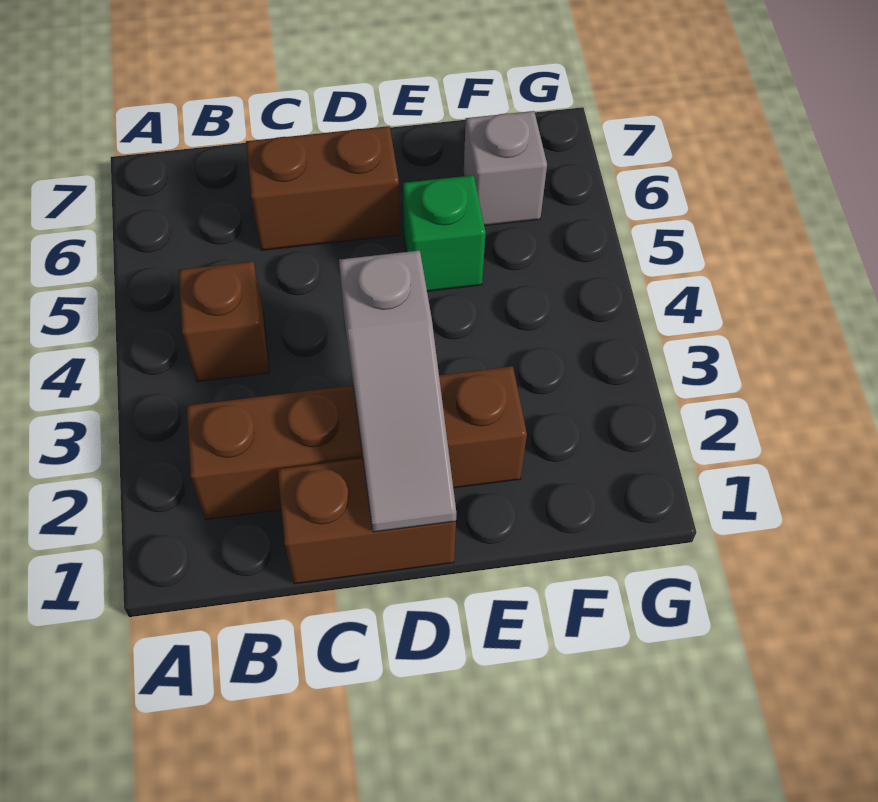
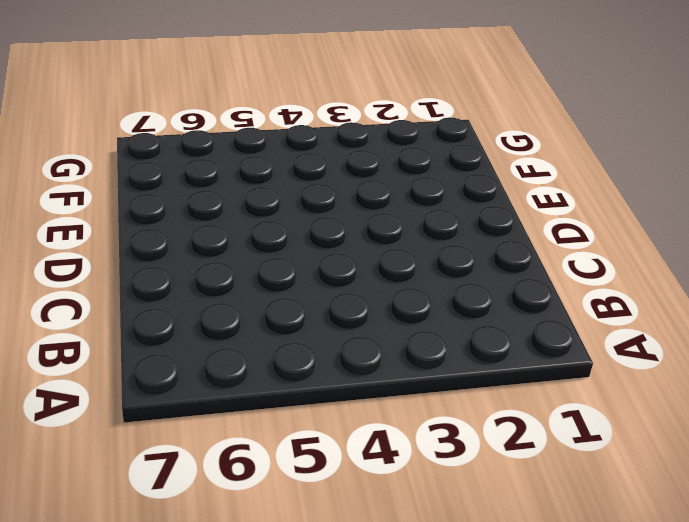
none -> brown 1x4 brick [187,366,527,519]
none -> brown 1x1 brick [178,261,269,382]

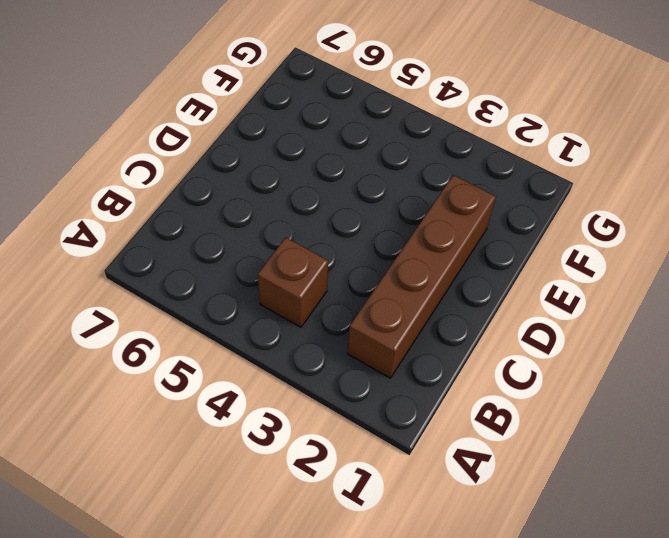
none -> brown 1x2 brick [278,459,456,584]
none -> brown 1x2 brick [246,126,400,250]

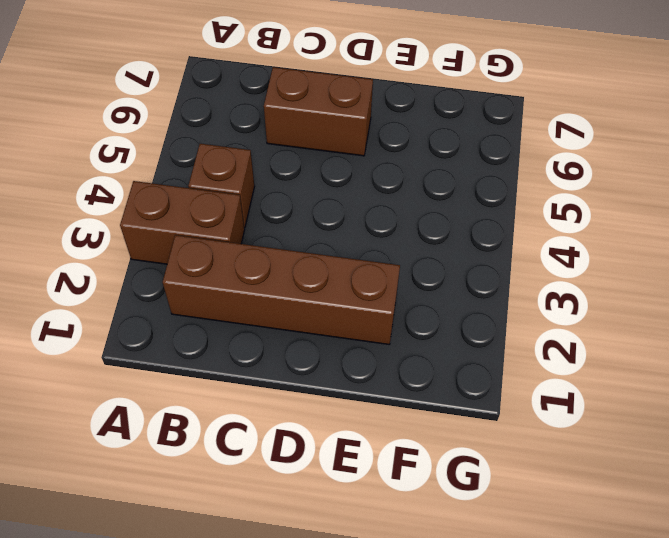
brown 1x2 brick [120,181,245,264] -> brown 1x2 brick moved to [278,459,456,584]
none -> green 1x1 brick [403,175,486,291]
none -> grey 1x1 brick [464,111,547,226]

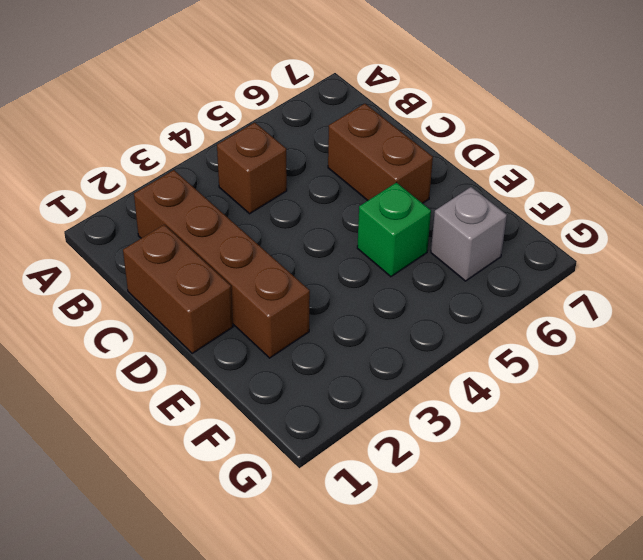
none -> grey 1x3 slope [339,251,457,532]

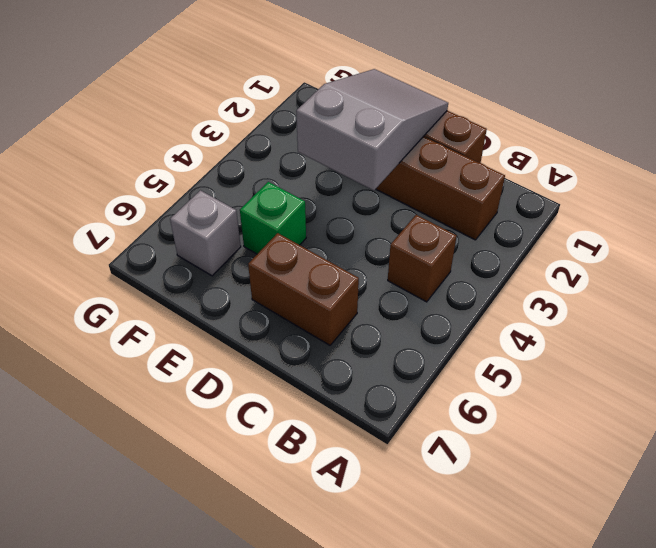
grey 2x3 slope [296,69,448,190] -> grey 1x3 slope [339,251,457,532]

